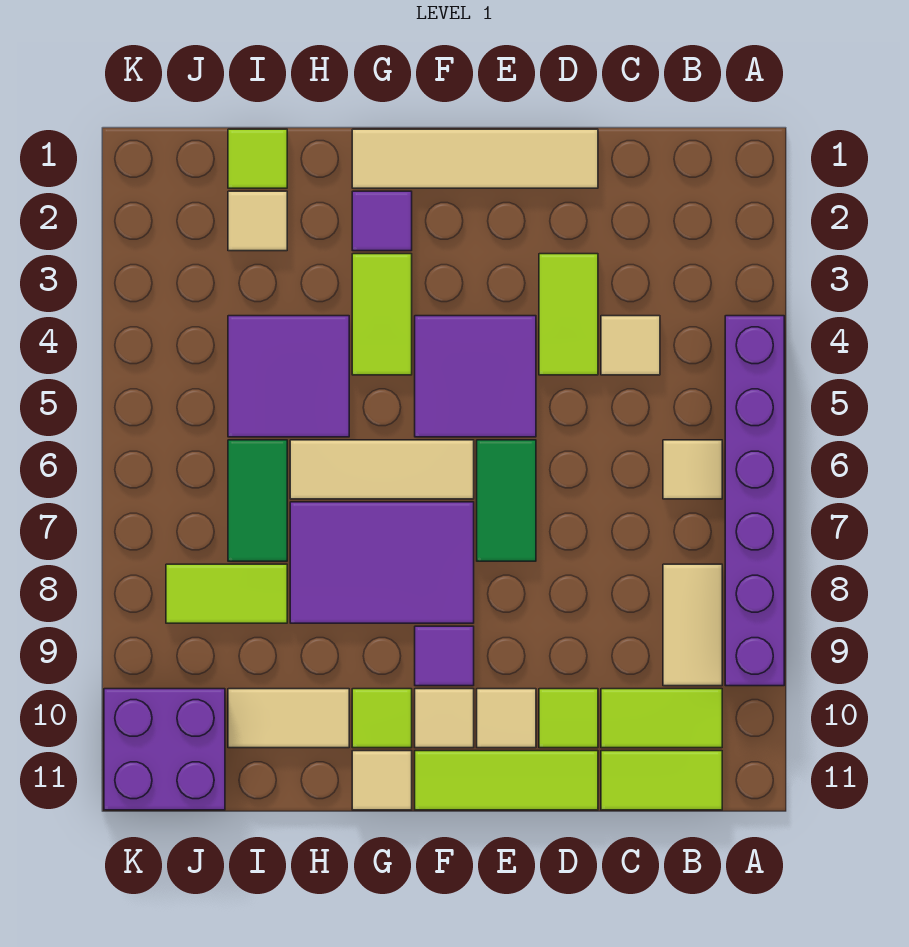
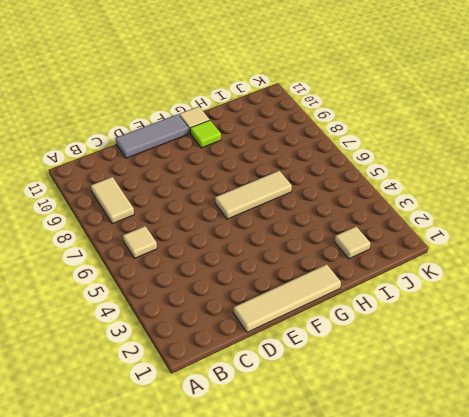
grey 1x3 tile [115,114,189,158] -> lime 1x3 tile [415,751,598,810]
none -> purple 1x6 brick [725,316,784,686]
none -> lime 1x2 tile [601,689,722,748]
none -> lime 1x2 tile [601,751,722,810]

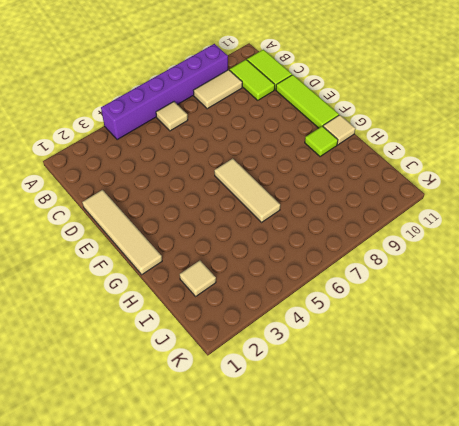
none -> tan 1x1 tile [601,316,660,375]
none -> lime 1x2 tile [539,254,598,375]
none -> lime 1x1 tile [539,689,598,748]

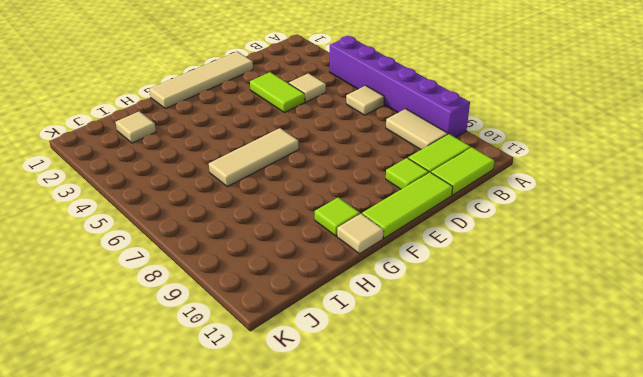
none -> purple 2x2 tile [415,316,536,437]
none -> green 1x2 tile [477,440,536,561]
none -> tan 1x1 tile [477,689,536,748]

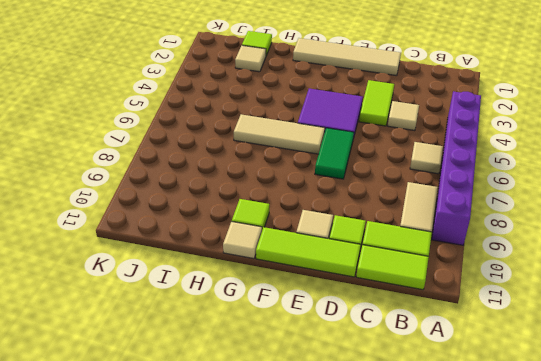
none -> purple 2x3 tile [290,502,474,623]
none -> purple 1x1 tile [415,626,474,686]
none -> tan 1x1 tile [415,689,474,748]

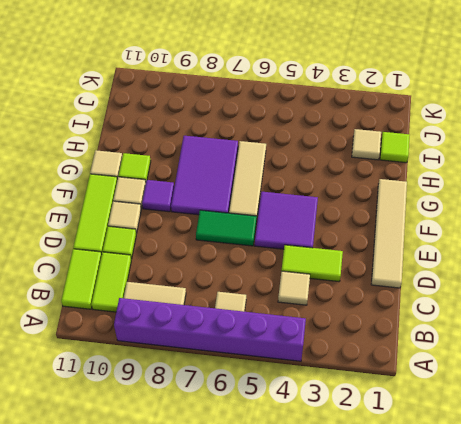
none -> purple 1x1 tile [352,191,412,251]
none -> lime 1x2 tile [352,254,412,375]
none -> purple 2x2 tile [228,316,349,437]

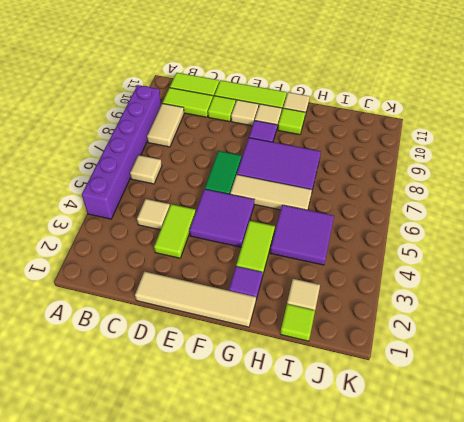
none -> tan 1x2 tile [228,689,349,748]
none -> green 1x2 tile [228,440,287,561]
none -> lime 1x2 tile [166,564,287,623]

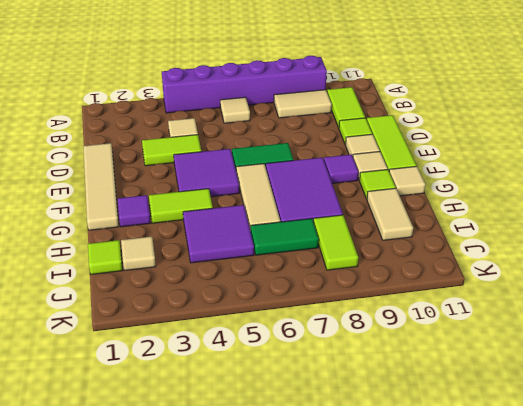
none -> lime 1x2 tile [601,751,722,810]
none -> purple 2x2 brick [104,689,225,810]

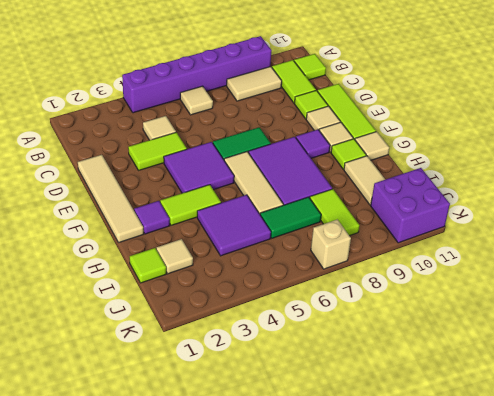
lime 1x1 tile [294,54,326,80] -> lime 1x2 tile [601,751,722,810]
tan 1x1 brick [311,219,351,269] -> none

